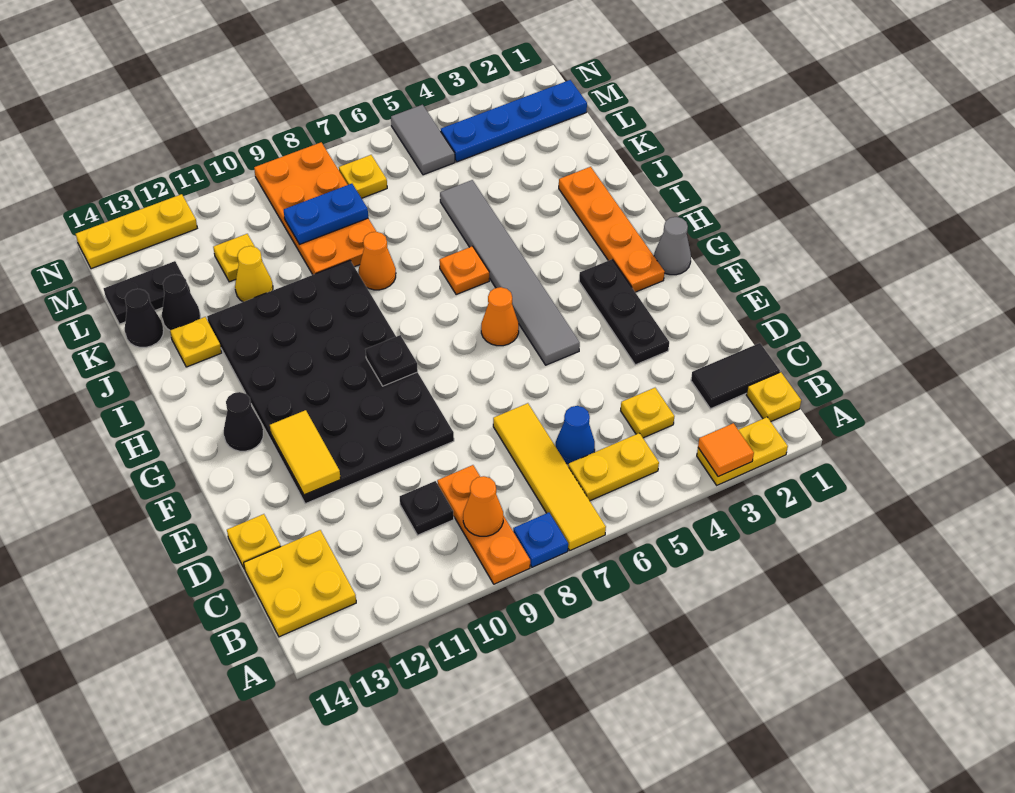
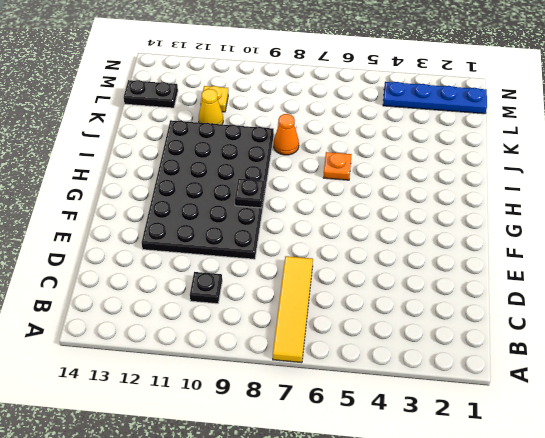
none -> yellow 1x2 plate [697,417,788,485]
none -> blue 1x1 plate [513,513,568,567]
none -> orange 1x3 plate [437,465,530,584]
none -> yellow 1x1 plate [746,372,801,421]

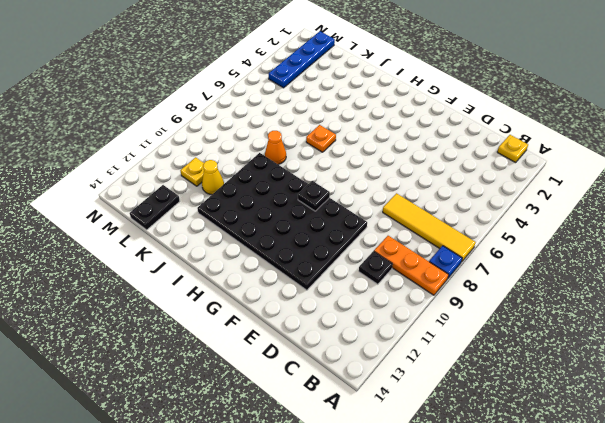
none -> yellow 1x2 plate [697,417,788,485]
none -> yellow 1x2 plate [568,433,659,501]
none -> yellow 2x2 plate [244,530,356,637]
none -> black 1x2 tile [691,343,780,409]

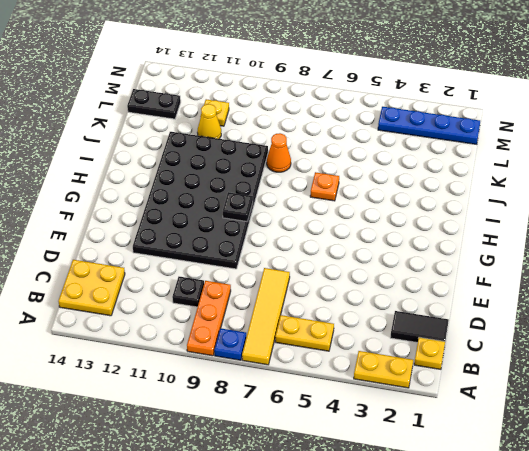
none -> yellow 1x1 plate [621,388,674,438]
none -> blue 1x1 cone [556,406,595,464]
none -> yellow 1x1 plate [227,514,281,569]
none -> black 1x3 plate [579,259,669,365]

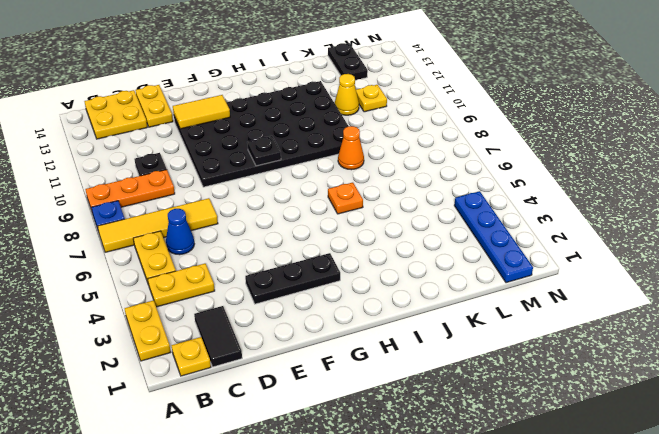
yellow 1x2 plate [148,264,215,307] -> yellow 1x1 plate [621,388,674,438]
yellow 1x2 plate [135,85,173,127] -> yellow 1x1 plate [227,514,281,569]
none -> grey 1x6 tile [440,180,580,365]
none -> grey 1x1 cone [654,217,691,275]
none -> orange 1x4 plate [559,167,665,292]
none -> orange 1x1 cone [481,287,519,346]

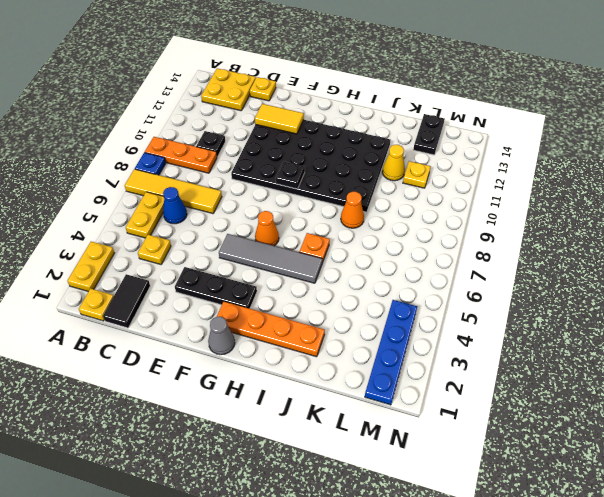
grey 1x4 tile [219,234,322,283] -> grey 1x6 tile [440,180,580,365]
none -> black 1x1 cone [224,392,263,451]
none -> yellow 1x1 plate [170,317,222,367]
none -> orange 2x4 plate [254,142,376,275]
none -> black 1x1 cone [162,274,200,330]

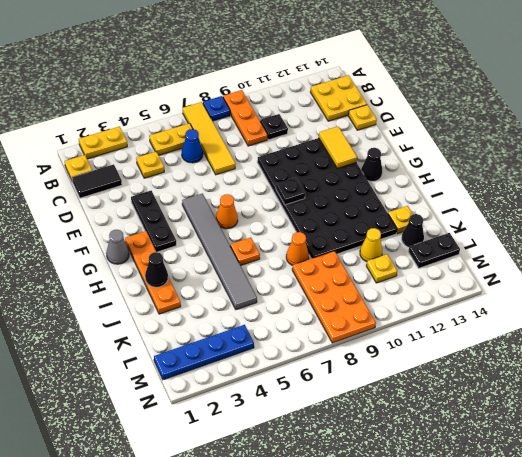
black 1x1 cone [145,252,168,287] -> black 1x1 cone moved to [125,289,164,347]
none -> grey 1x2 tile [391,105,455,175]
none -> yellow 1x1 plate [339,155,387,198]
none -> yellow 1x3 plate [76,194,197,269]
none -> orange 1x1 tile [698,423,754,477]

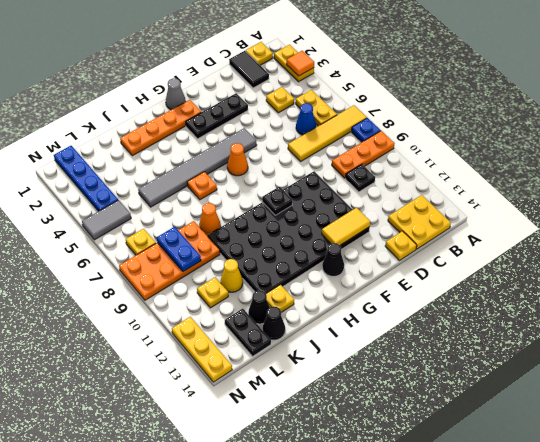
none -> orange 1x1 cone [463,476,503,536]

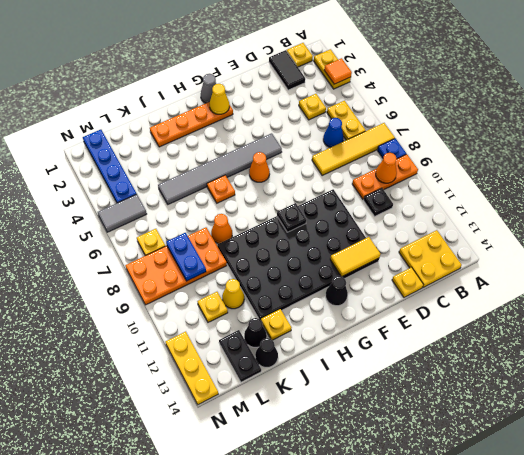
yellow 1x1 cone [210,84,229,114] -> none
none -> black 1x3 plate [579,259,669,365]

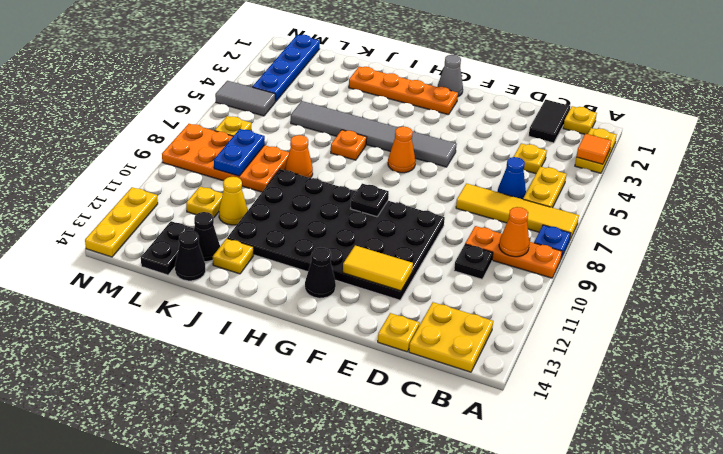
none -> black 1x3 plate [579,259,669,365]

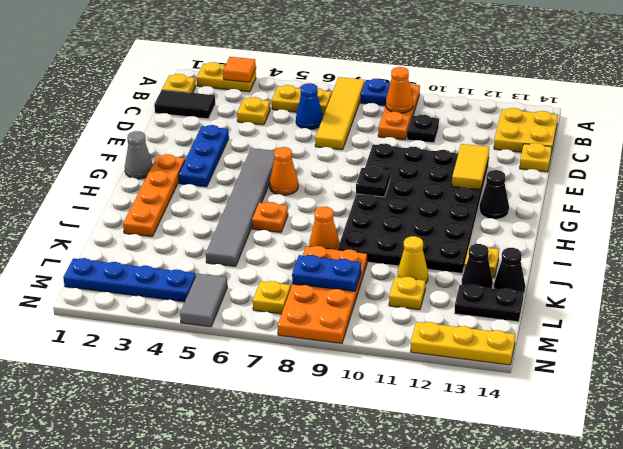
blue 1x3 plate [179,125,229,187] -> black 1x3 plate [579,259,669,365]

